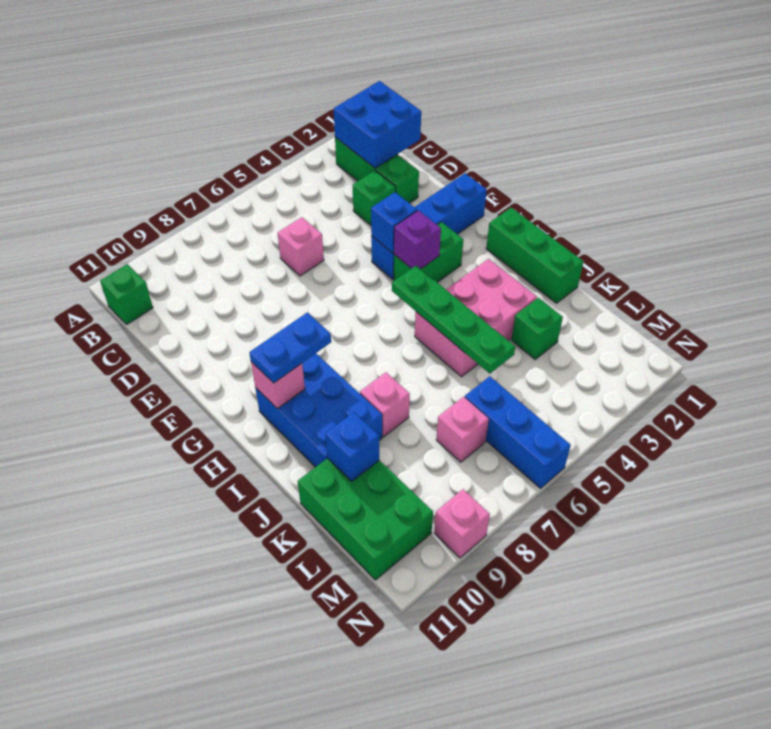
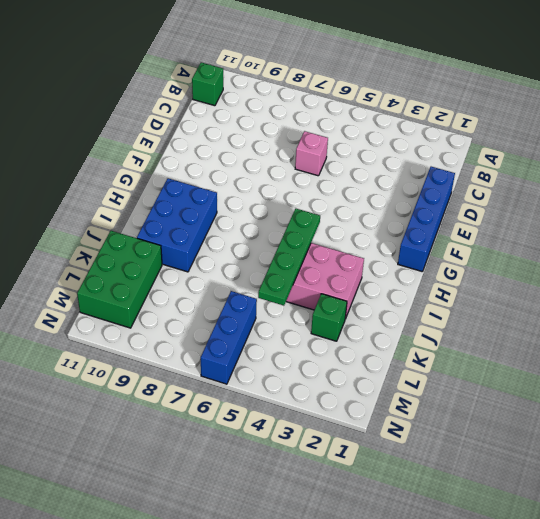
blue 1x4 brick [398,167,455,272] -> blue 1x4 brick turned to [371,173,487,279]
none -> green 1x3 brick [335,137,419,203]
none -> green 1x1 brick [353,170,396,225]
none -> green 1x2 brick [394,222,463,282]

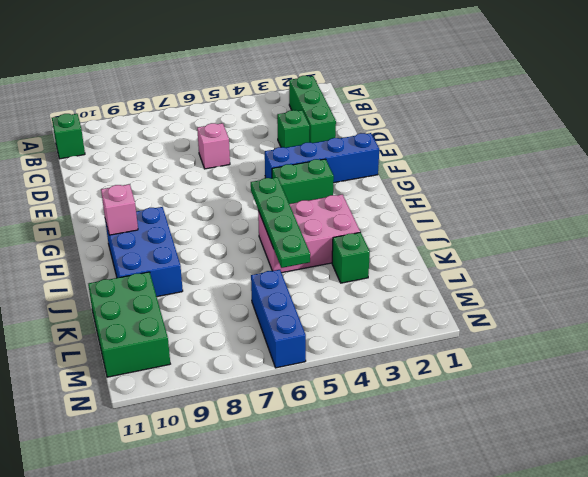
none -> green 1x3 brick [486,208,583,303]
none -> pink 1x1 brick [360,372,410,437]
none -> pink 1x1 brick [436,397,489,462]

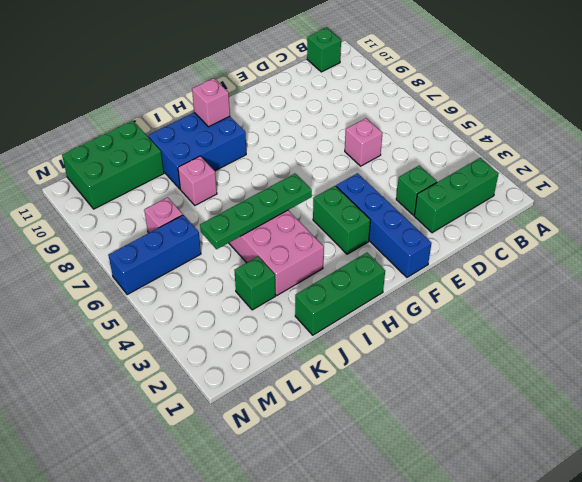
none -> pink 1x1 brick [434,489,490,558]
none -> blue 2x2 brick [334,81,421,168]
none -> blue 1x1 brick [371,192,417,253]

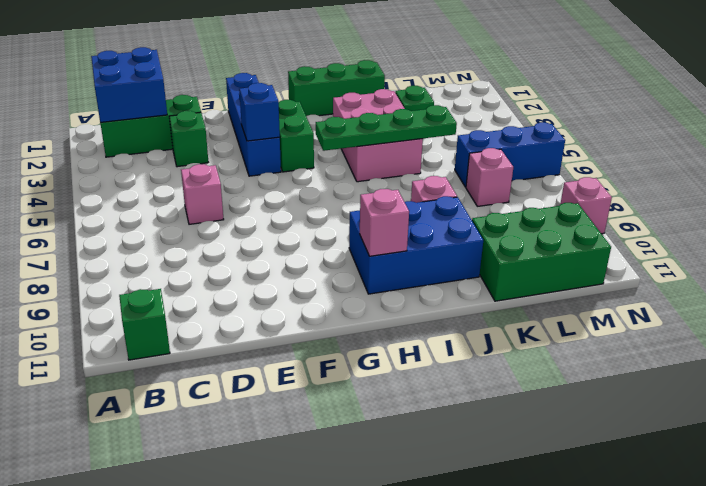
none -> purple 1x1 brick [394,210,441,269]
none -> blue 1x1 brick [325,412,379,481]
none -> blue 1x2 plate [249,312,331,383]

